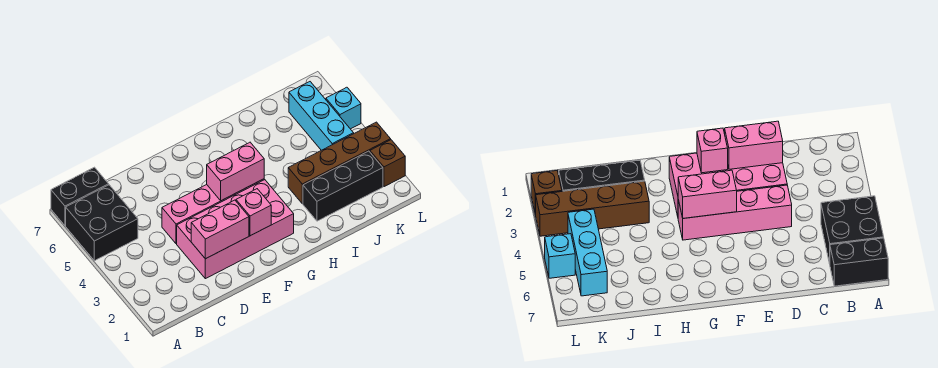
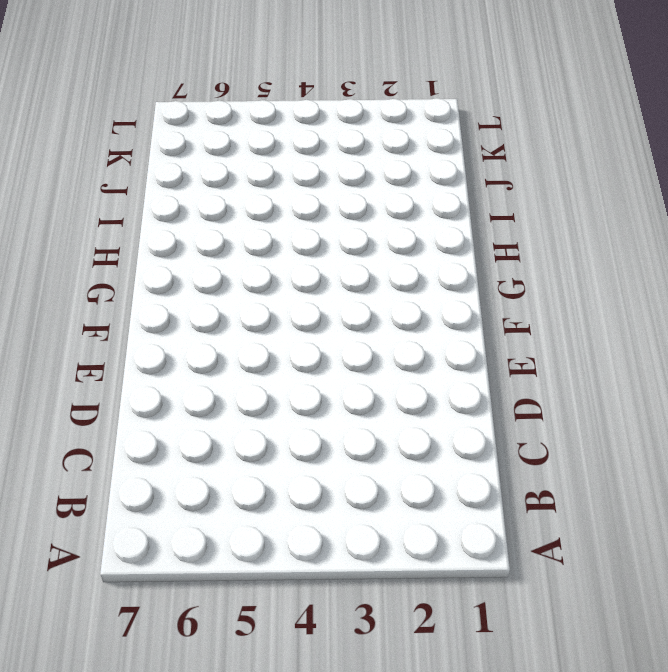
none -> black 2x2 brick [66,185,138,261]
none -> black 1x2 brick [51,167,109,226]
none -> pink 2x4 brick [177,180,294,279]

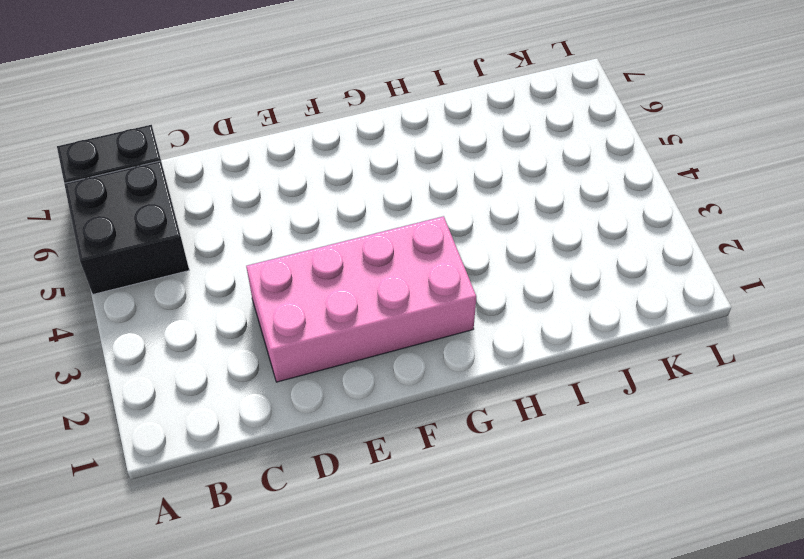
none -> pink 1x4 brick [162,179,264,244]
none -> black 1x3 brick [303,151,383,221]
none -> brown 1x4 brick [288,122,391,204]

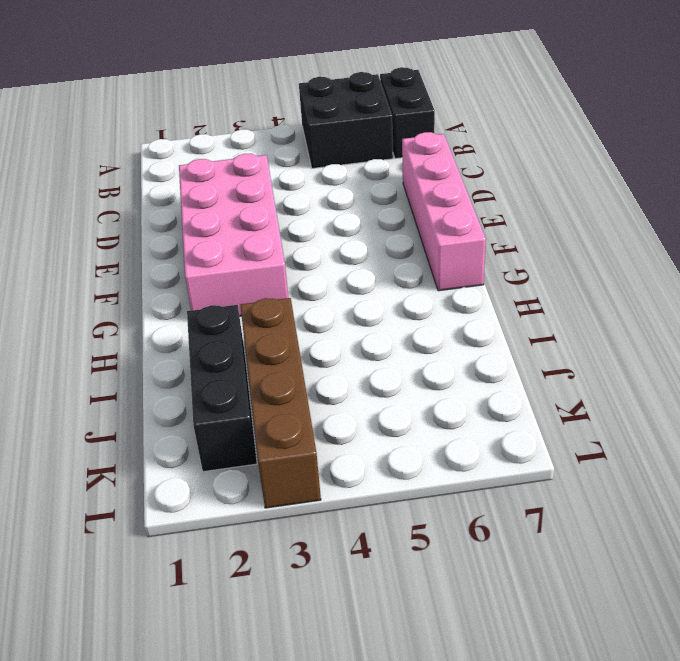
pink 1x4 brick [402,132,486,291] -> pink 1x4 brick moved to [162,179,264,244]
none -> cyan 1x3 brick [289,82,354,150]
none -> brown 1x1 brick [370,140,405,187]
none -> cyan 1x1 brick [326,87,361,129]

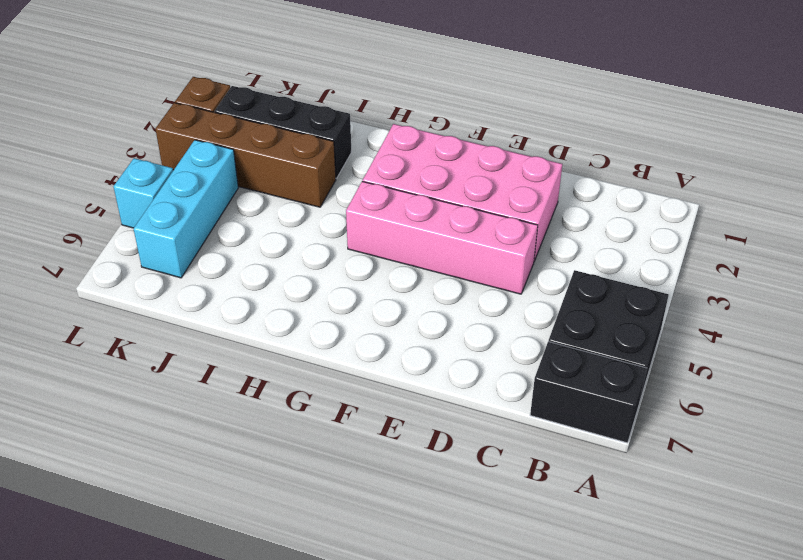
none -> pink 1x2 brick [191,200,249,259]
none -> pink 1x1 brick [236,189,271,236]
none -> pink 1x2 brick [207,142,264,201]

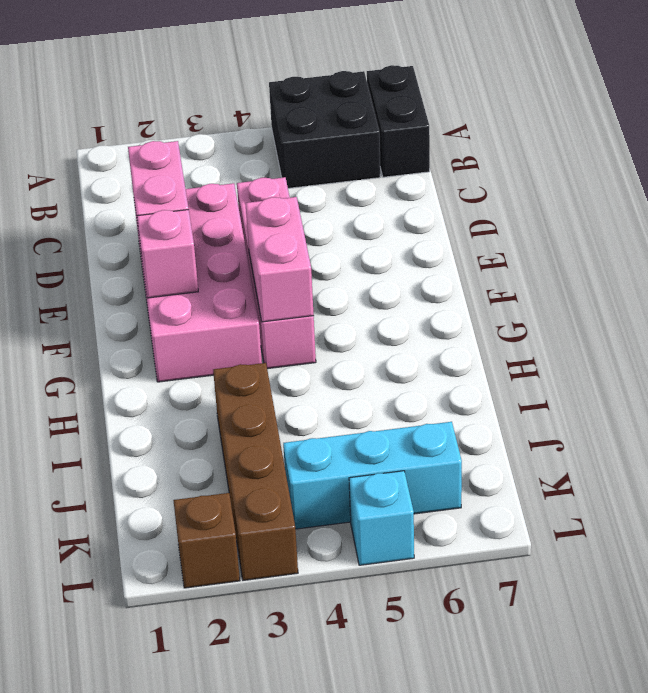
none -> black 1x3 brick [303,151,383,221]

